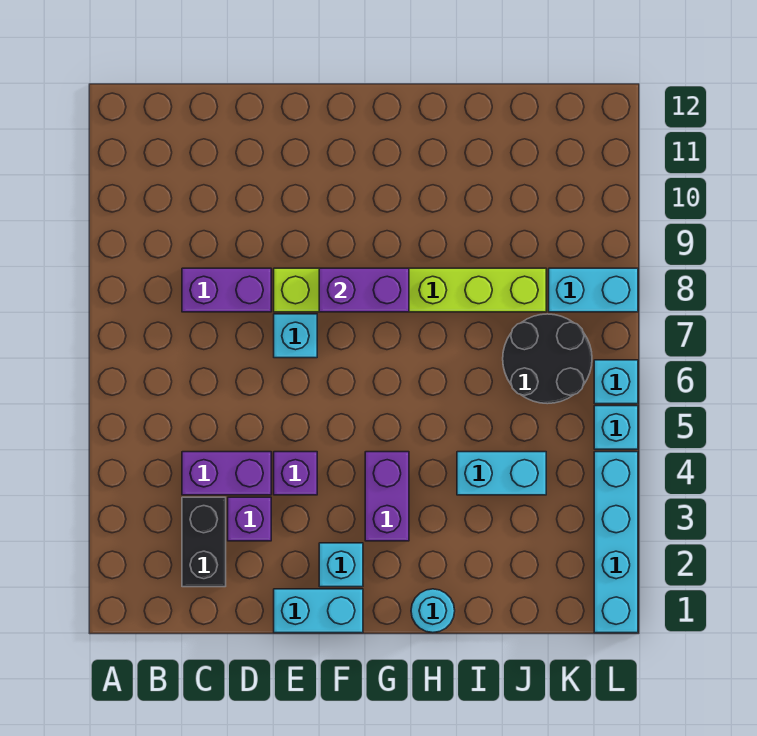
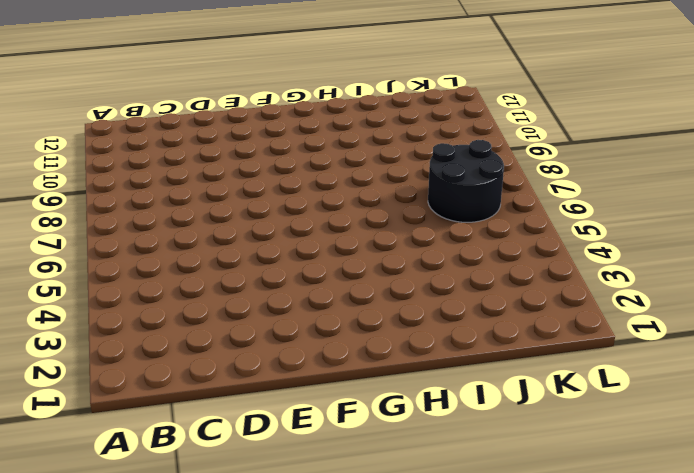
none -> black 1x2 brick [182,497,226,587]
none -> purple 1x2 brick [182,452,271,495]
none -> purple 1x2 brick [182,268,271,312]

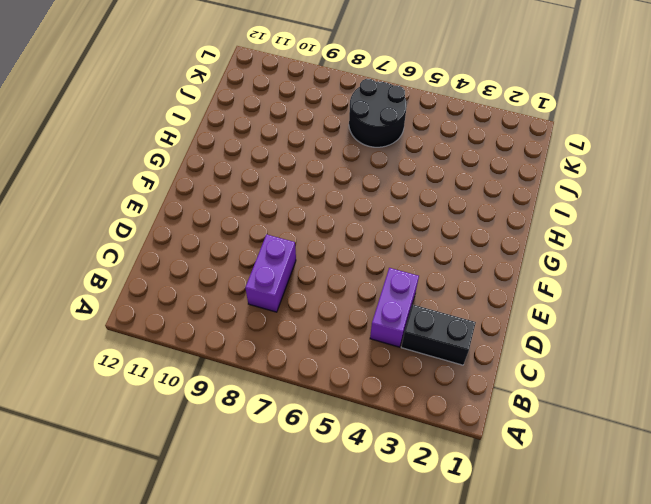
none -> purple 1x1 brick [228,497,271,541]
none -> cyan 1x2 brick [274,589,363,633]
none -> purple 1x1 brick [274,452,317,495]

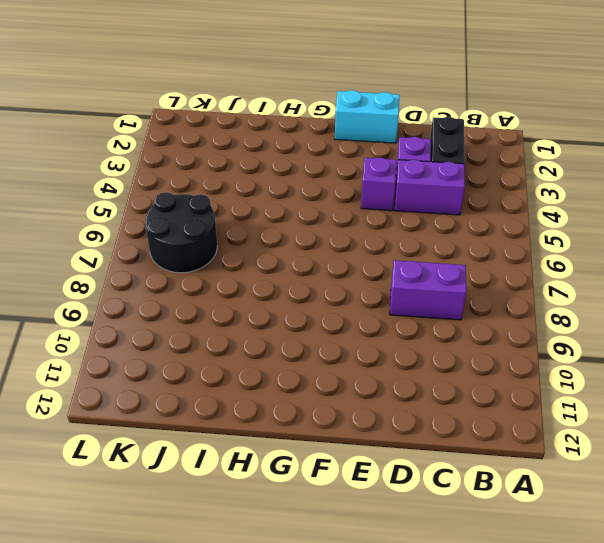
none -> cyan 1x1 brick [274,314,317,358]
none -> lime 1x6 brick [274,268,546,312]
none -> cyan 1x1 brick [319,543,363,587]

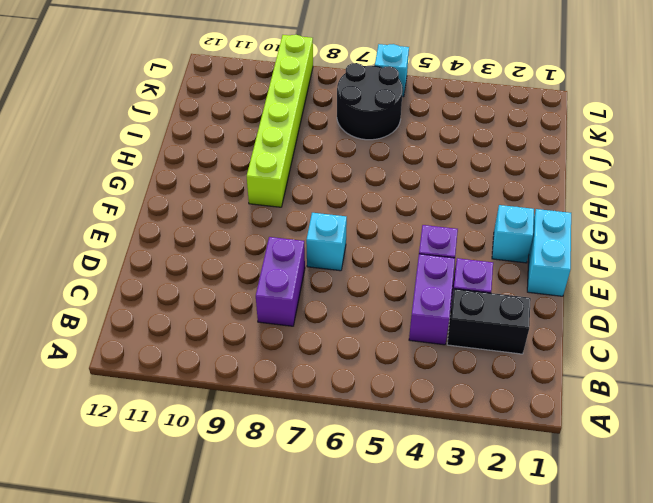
lime 1x6 brick [247,35,313,207] -> lime 1x6 brick moved to [274,268,546,312]
none -> purple 1x2 brick [365,452,409,541]
none -> cyan 1x1 round brick [411,589,455,633]
none -> cyan 1x2 brick [457,452,546,495]

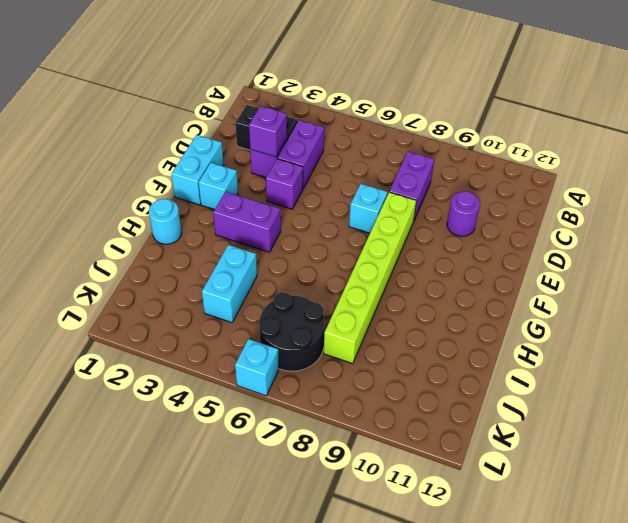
purple 1x1 brick [249,106,287,157] -> none
purple 1x1 round brick [447,191,480,236] -> none
none -> cyan 1x2 brick [549,268,638,312]
none -> cyan 1x4 brick [594,452,638,633]
none -> cyan 1x1 brick [594,406,638,449]

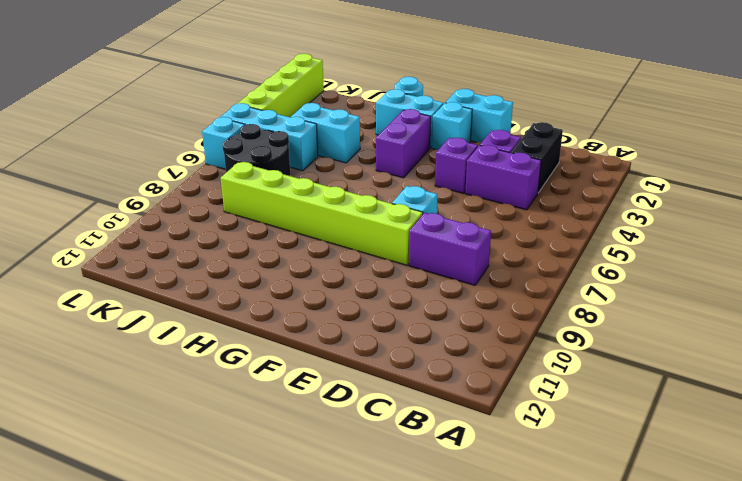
cyan 1x2 brick [376,89,443,148] -> cyan 1x2 brick moved to [549,268,638,312]
cyan 1x3 brick [221,103,318,171] -> cyan 1x1 brick [594,406,638,449]
lime 1x4 brick [238,54,324,117] -> cyan 1x4 brick [594,452,638,633]
none -> purple 1x2 brick [319,268,409,312]

